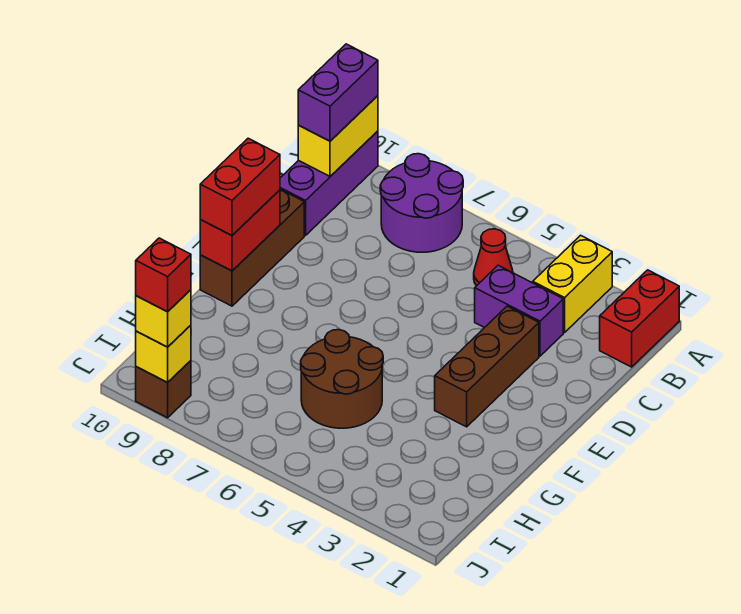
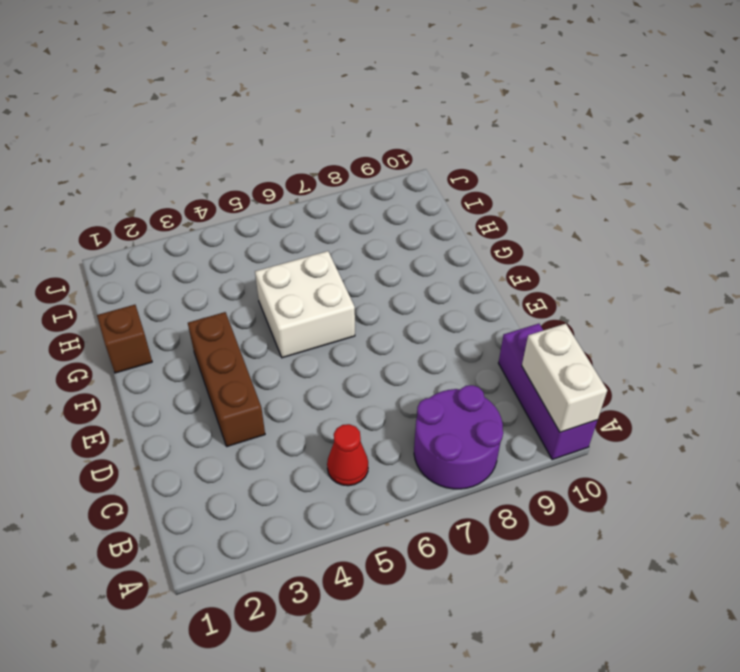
white 1x2 brick [522,324,607,432] -> yellow 1x2 brick [298,96,378,176]
white 2x2 brick [255,251,355,358] -> brown 2x2 round brick [301,330,383,428]
brown 1x1 brick [97,305,152,373] -> brown 1x1 brick moved to [136,361,191,418]
none -> red 1x2 brick [600,270,679,367]
none -> yellow 1x2 brick [533,235,612,333]
none -> purple 1x2 brick [475,265,563,356]

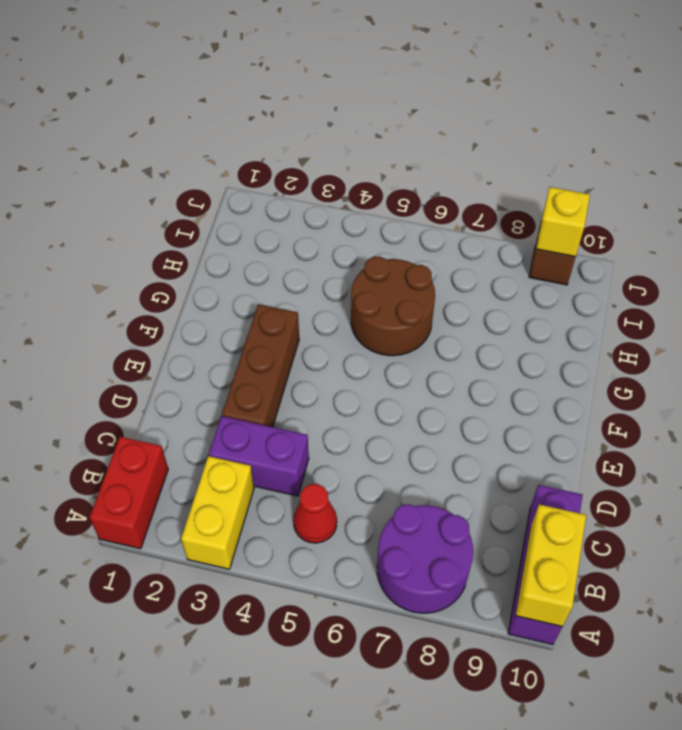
none -> brown 1x3 brick [200,189,304,306]
none -> red 1x2 brick [200,190,280,271]
none -> purple 1x2 brick [298,44,378,141]

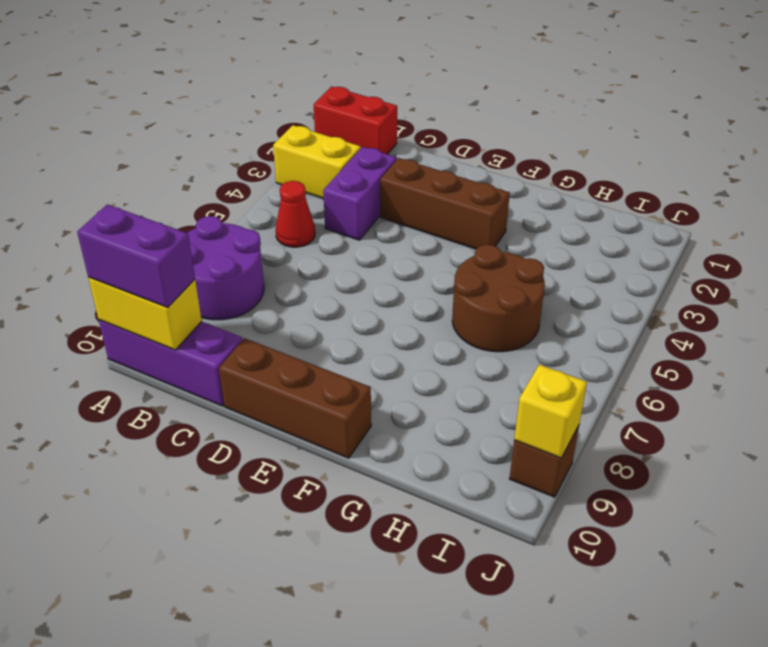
none -> red 1x2 brick [200,190,280,271]
none -> red 1x2 brick [200,138,280,235]
none -> yellow 1x1 brick [136,290,191,347]

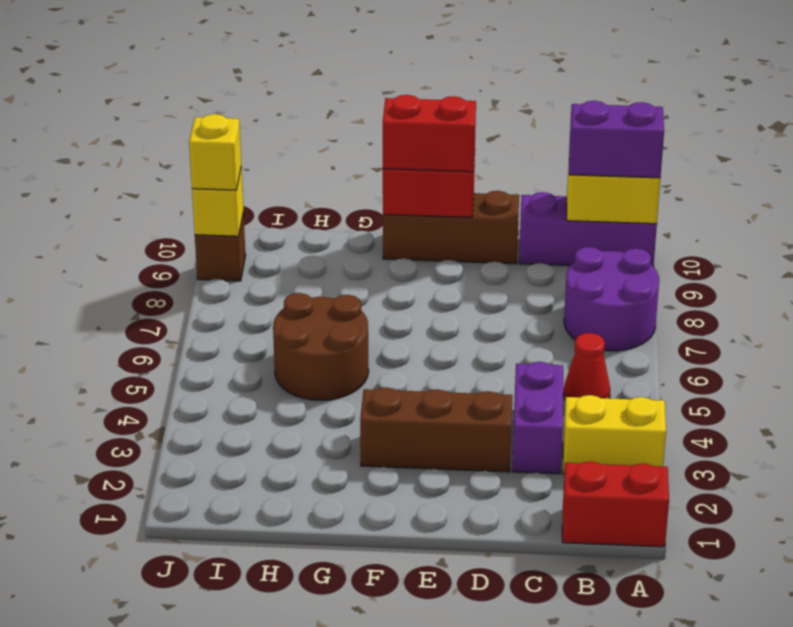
none -> red 1x1 brick [136,238,191,312]

